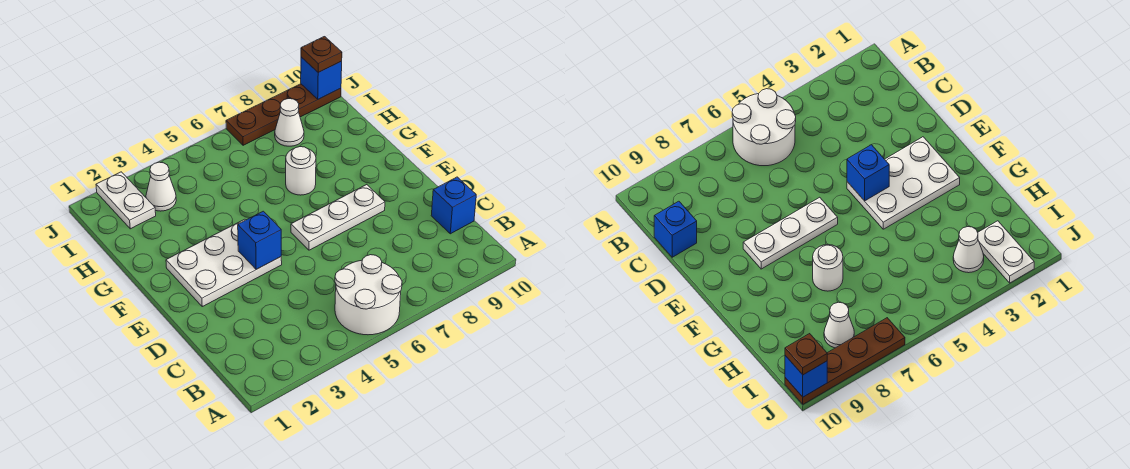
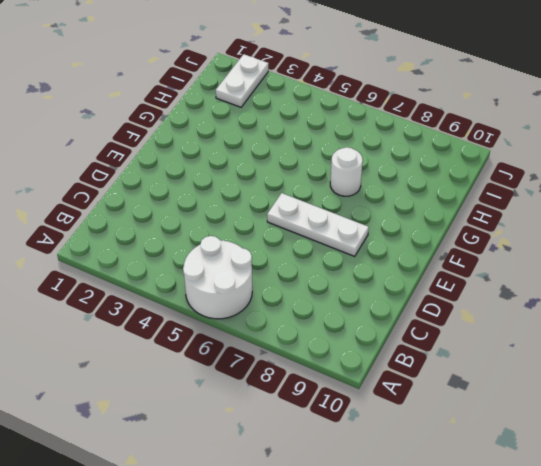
none -> blue 1x1 brick [431,177,476,234]
none -> white 2x3 plate [166,219,282,307]
none -> white 1x1 cone [146,162,176,211]

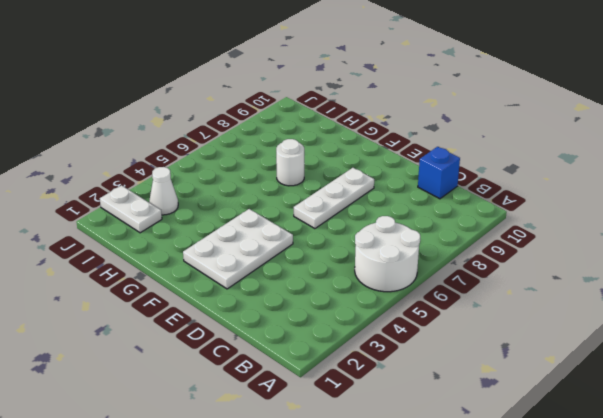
none -> white 1x1 cone [275,99,304,146]
none -> brown 1x4 plate [226,84,341,145]
none -> blue 1x1 brick [238,211,281,269]

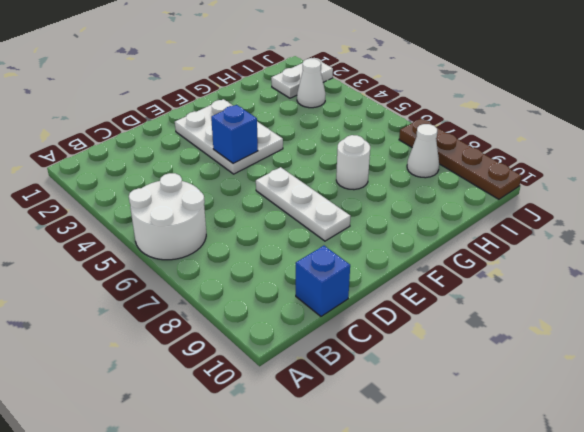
none -> blue 1x1 brick [301,57,342,99]
none -> brown 1x1 plate [301,37,342,72]

